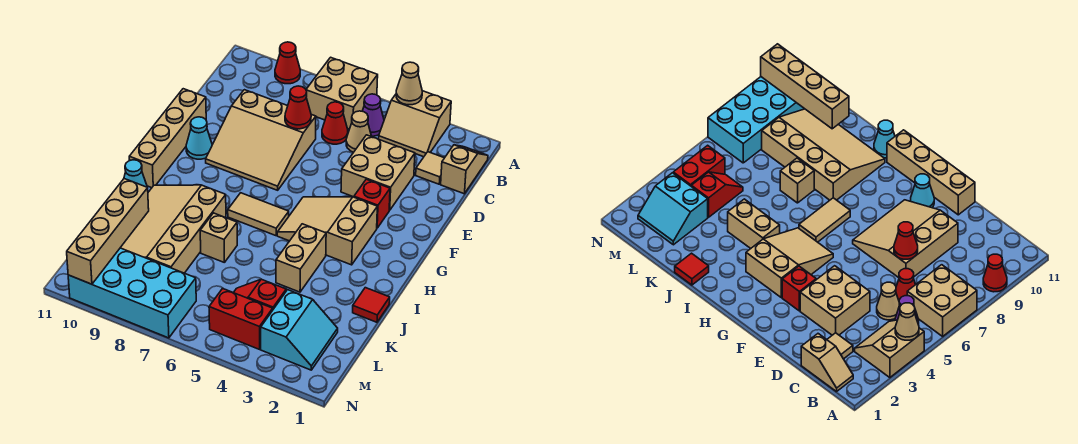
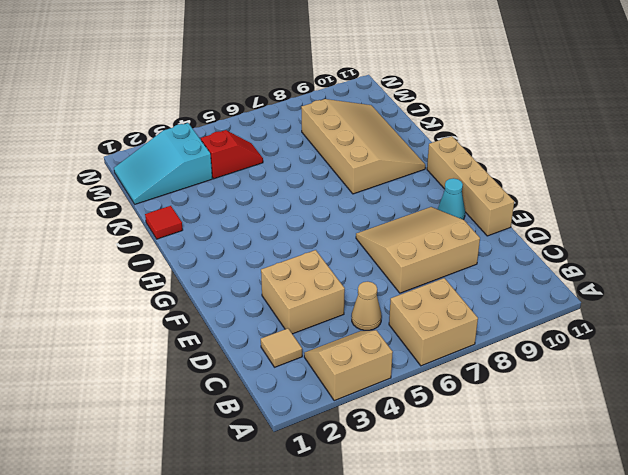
cyan 2x3 slope [114,123,212,204] -> cyan 2x2 slope [261,290,338,370]
none -> red 1x1 cone [275,42,300,84]
none -> tan 1x2 slope [441,145,488,194]
none -> purple 1x1 cone [363,94,384,136]

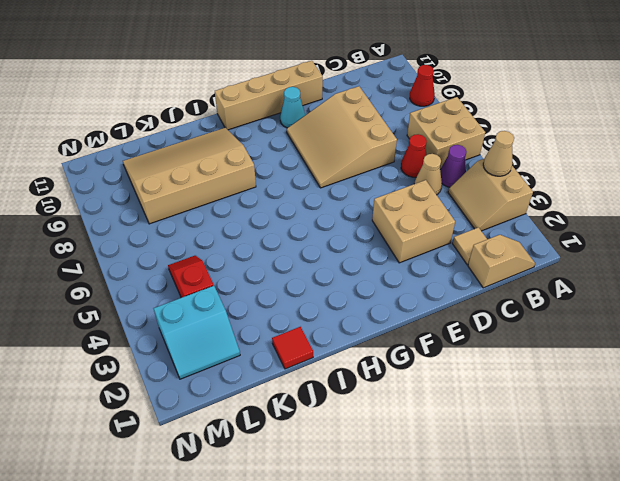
none -> red 1x1 brick [354,179,390,228]
none -> tan 2x3 slope [277,197,377,265]
none -> tan 1x2 tile [228,193,289,236]

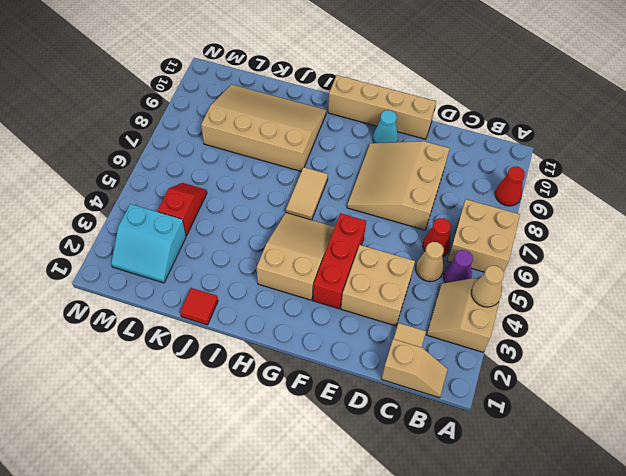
red 1x3 brick [313,213,366,309] -> red 1x1 brick [354,179,390,228]
none -> tan 1x2 brick [276,224,326,292]
none -> cyan 1x1 cone [124,160,147,187]
none -> tan 1x1 brick [200,213,237,263]

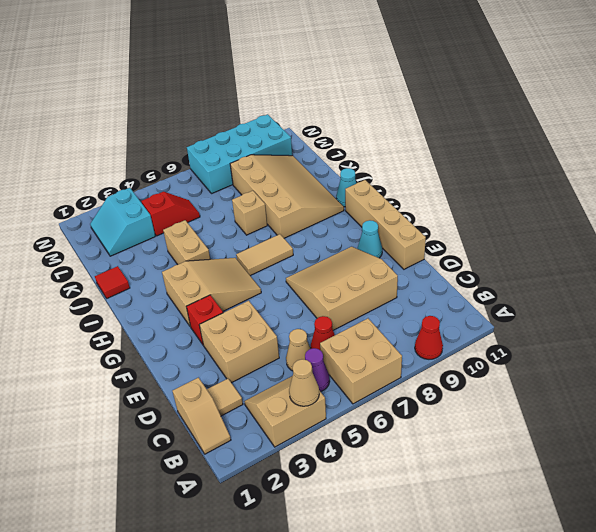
none -> red 1x2 brick [209,289,273,349]
none -> red 1x1 cone [285,86,311,129]
none -> tan 1x4 brick [67,179,149,284]

